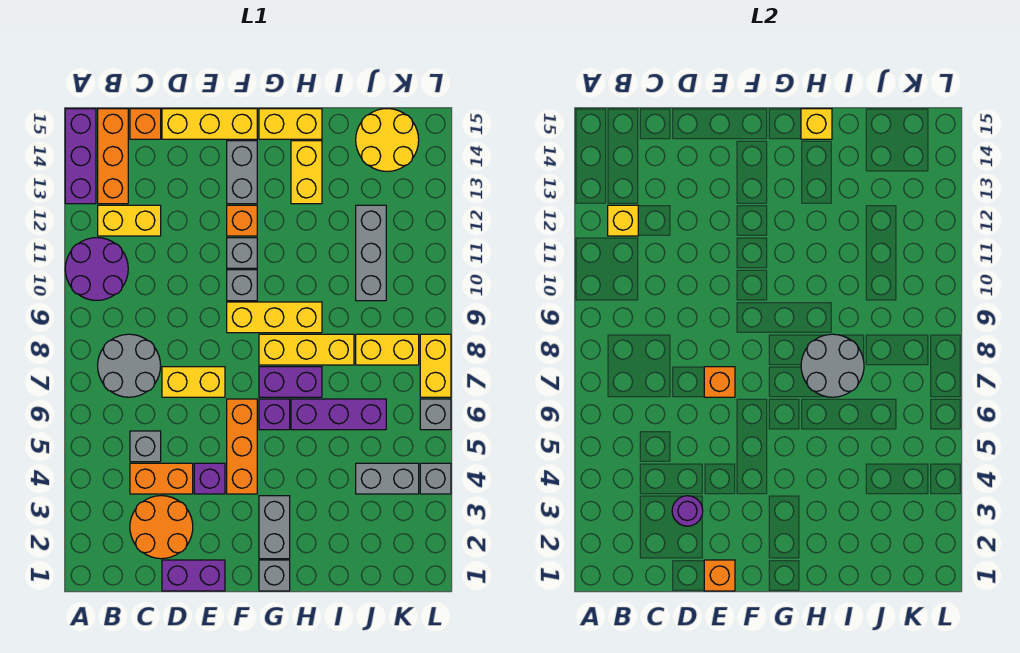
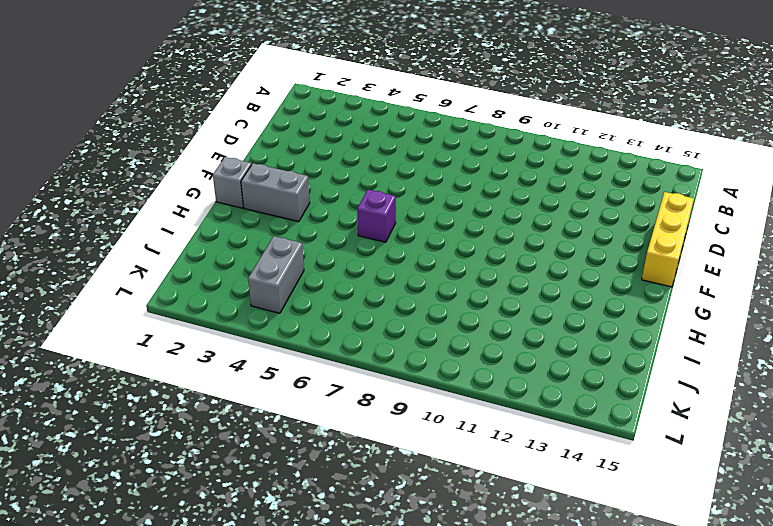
none -> purple 2x2 round brick [65,238,128,300]
none -> purple 1x3 brick [65,109,96,204]
none -> grey 2x2 round brick [98,334,161,397]
none -> yellow 1x2 brick [98,205,161,236]

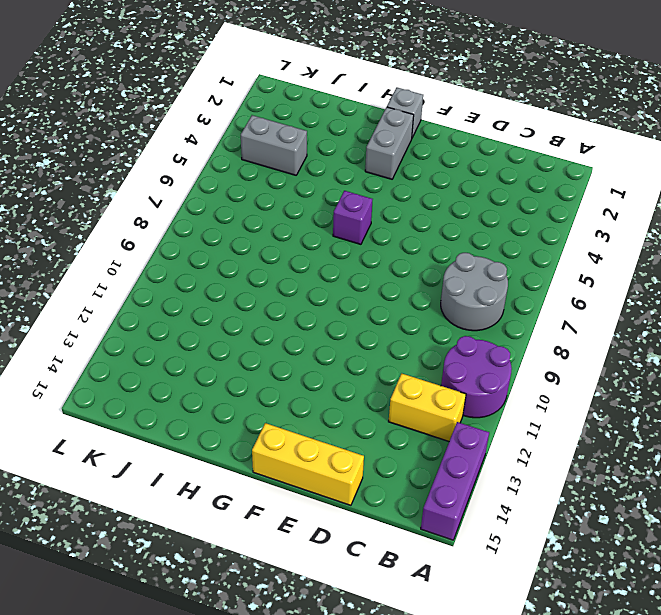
none -> orange 1x3 brick [98,109,128,204]
none -> orange 2x2 round brick [130,496,193,559]
none -> orange 1x2 brick [130,463,193,494]
none -> grey 1x1 brick [130,431,161,462]

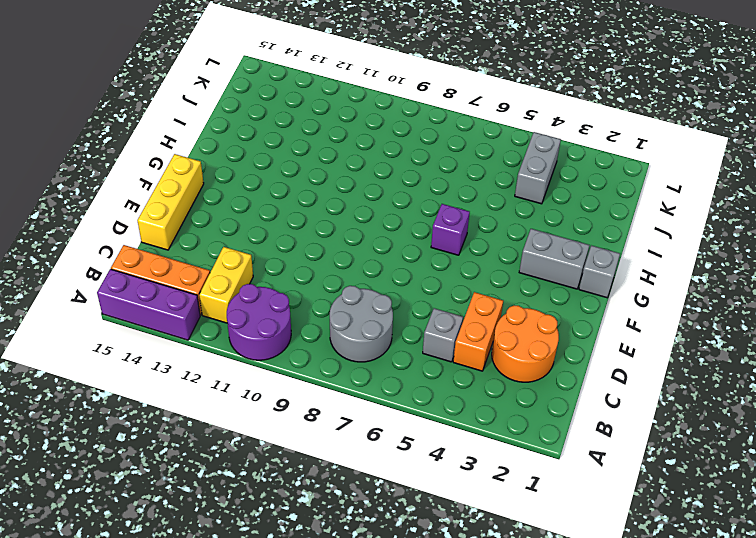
none -> orange 1x1 brick [130,109,161,139]
none -> purple 1x2 brick [162,560,225,591]
none -> yellow 1x2 brick [162,367,225,397]
none -> purple 1x1 brick [194,463,225,494]

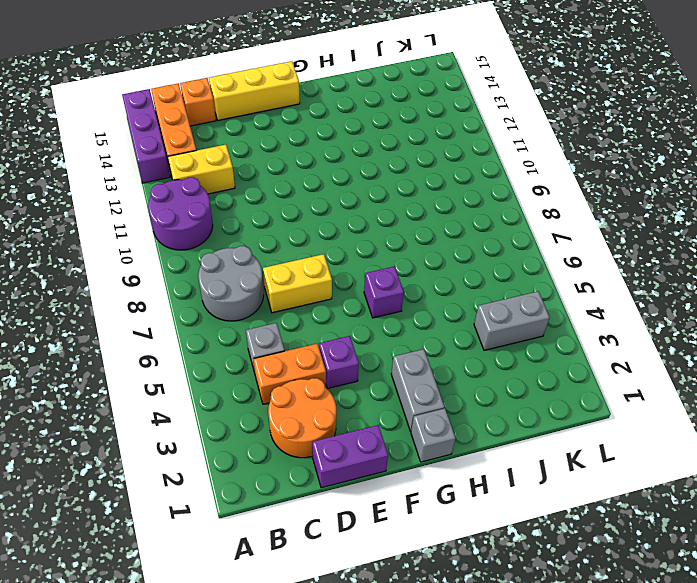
none -> orange 1x3 brick [227,399,257,494]
none -> yellow 1x3 brick [227,302,322,333]
none -> grey 1x1 brick [227,270,257,301]
none -> grey 1x1 brick [227,238,257,268]

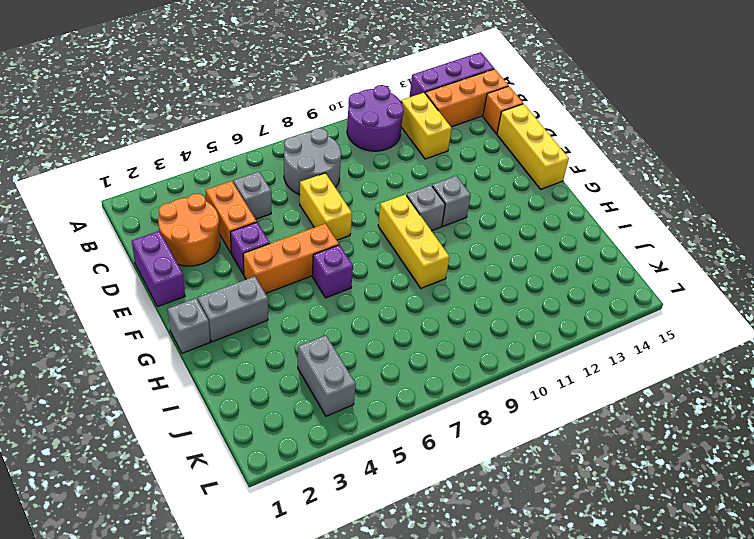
none -> orange 1x1 brick [227,205,257,236]
none -> grey 1x2 brick [227,141,257,204]
none -> purple 1x2 brick [259,367,322,397]
none -> yellow 1x3 brick [259,334,354,365]

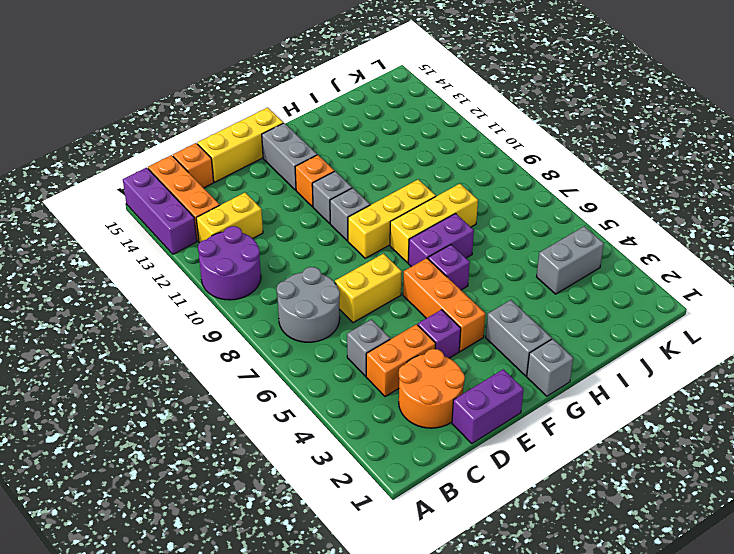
none -> yellow 1x2 brick [259,109,322,139]
none -> purple 1x3 brick [291,399,386,430]
none -> yellow 1x2 brick [291,141,322,204]
none -> yellow 1x2 brick [356,334,419,365]

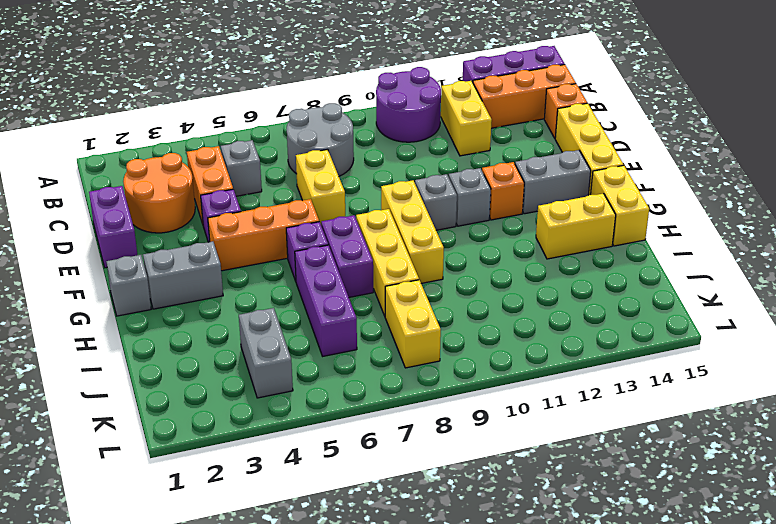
none -> grey 1x3 brick [356,205,386,301]
none -> yellow 2x2 round brick [356,109,419,171]
none -> grey 1x1 brick [420,463,451,494]
none -> grey 1x1 brick [420,399,451,430]

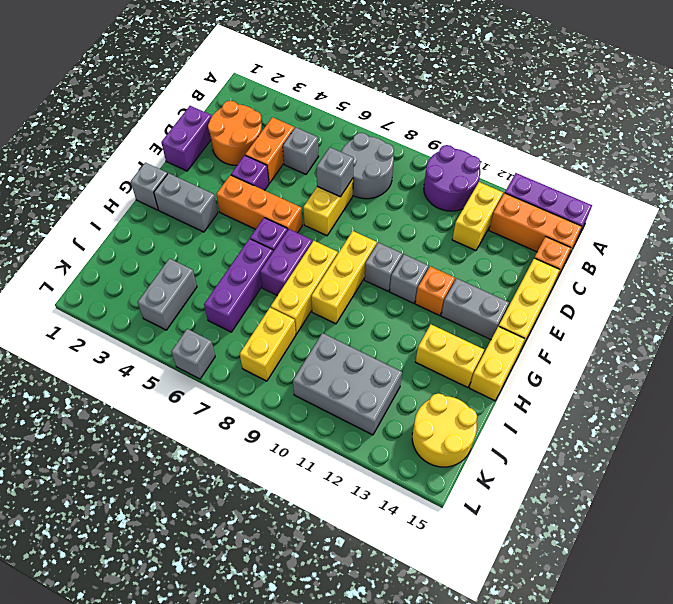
grey 1x1 brick [317,147,354,197] -> grey 1x1 brick moved to [420,463,451,494]
grey 2x3 brick [293,333,402,435] -> grey 1x3 brick [356,205,386,301]
none -> yellow 1x2 brick [420,334,451,397]
none -> yellow 1x1 brick [608,205,638,236]
none -> purple 1x1 round brick [672,496,703,526]
none -> orange 1x1 brick [704,560,735,591]

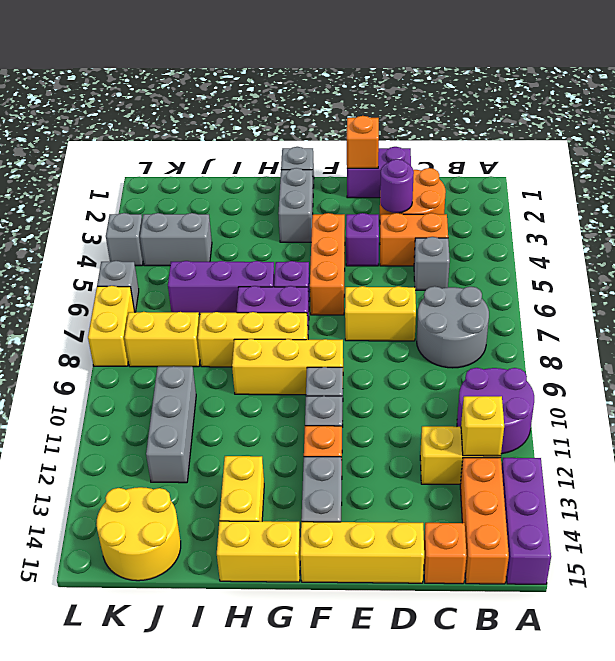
none -> orange 1x1 brick [704,367,735,397]
none -> grey 2x2 round brick [801,334,864,397]
none -> yellow 1x1 brick [801,109,832,139]

